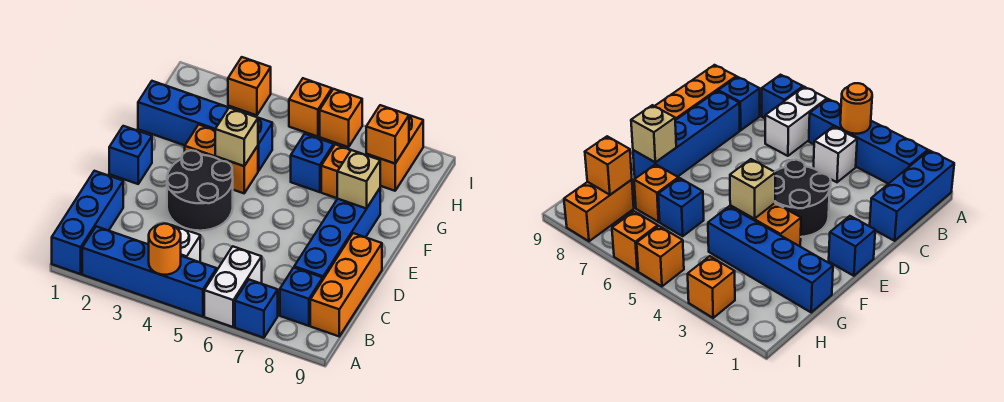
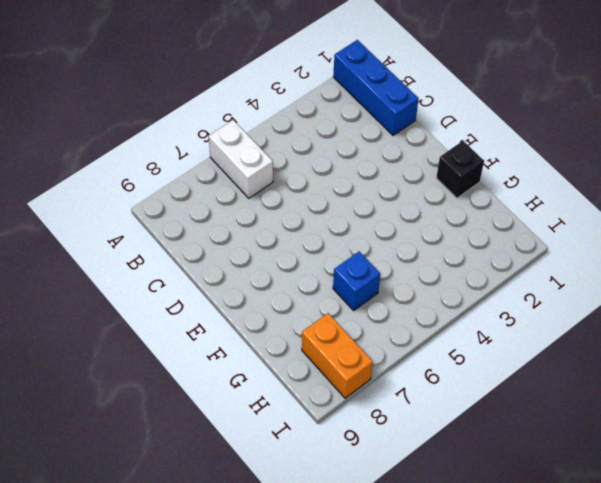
black 1x1 brick [436,141,484,198] -> none
none -> blue 1x4 brick [82,226,217,317]
none -> blue 1x1 brick [235,280,278,338]
none -> white 1x1 brick [174,226,200,262]

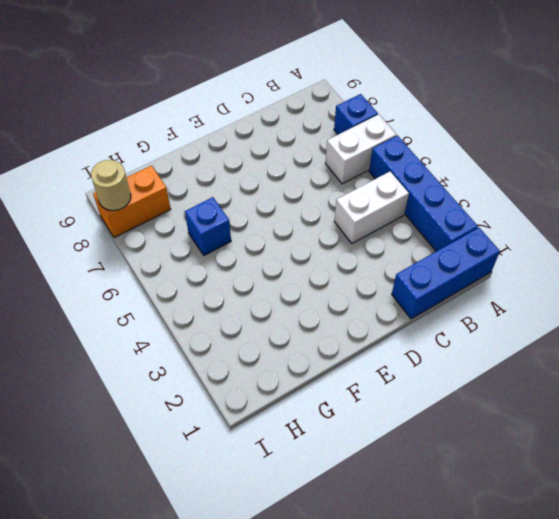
white 1x2 brick [334,172,409,244] -> white 1x1 brick [174,226,200,262]
tan 1x1 round brick [91,160,131,211] -> none
none -> blue 1x1 brick [280,268,323,326]
none -> orange 1x3 brick [310,233,382,336]
none -> blue 1x4 brick [294,189,380,279]

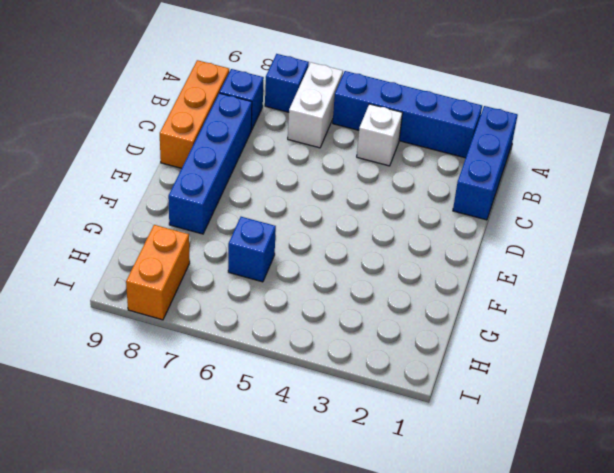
none -> black 2x2 round brick [167,150,233,231]
none -> blue 1x1 brick [109,126,152,184]
none -> orange 1x2 brick [185,125,258,193]

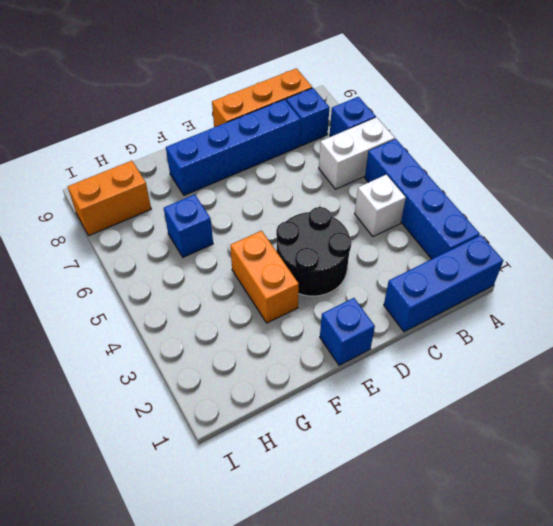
none -> blue 1x4 brick [138,81,272,171]
none -> orange 1x1 brick [321,144,351,198]
none -> orange 1x1 brick [228,57,271,115]

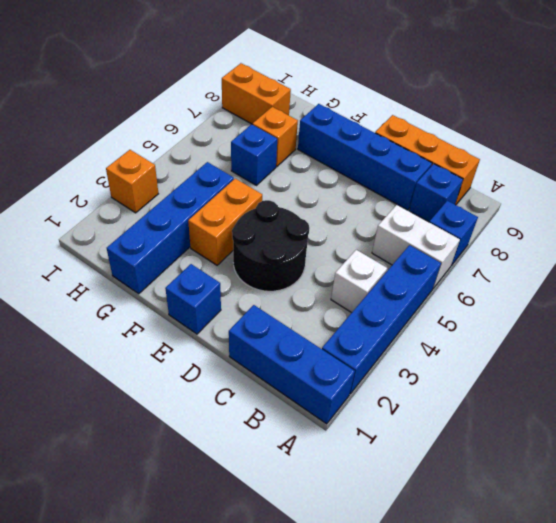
none -> orange 1x1 brick [289,78,332,137]
none -> orange 1x1 brick [320,89,362,147]
none -> orange 1x1 round brick [149,224,181,275]

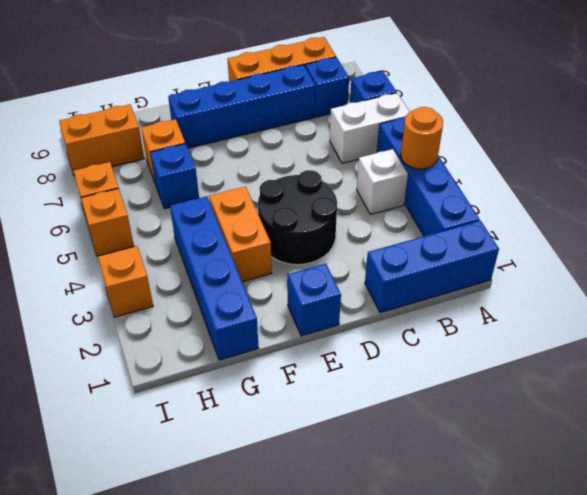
none -> tan 1x1 brick [215,108,258,166]
none -> tan 1x1 brick [337,150,380,209]
none -> orange 1x1 brick [366,105,409,163]

